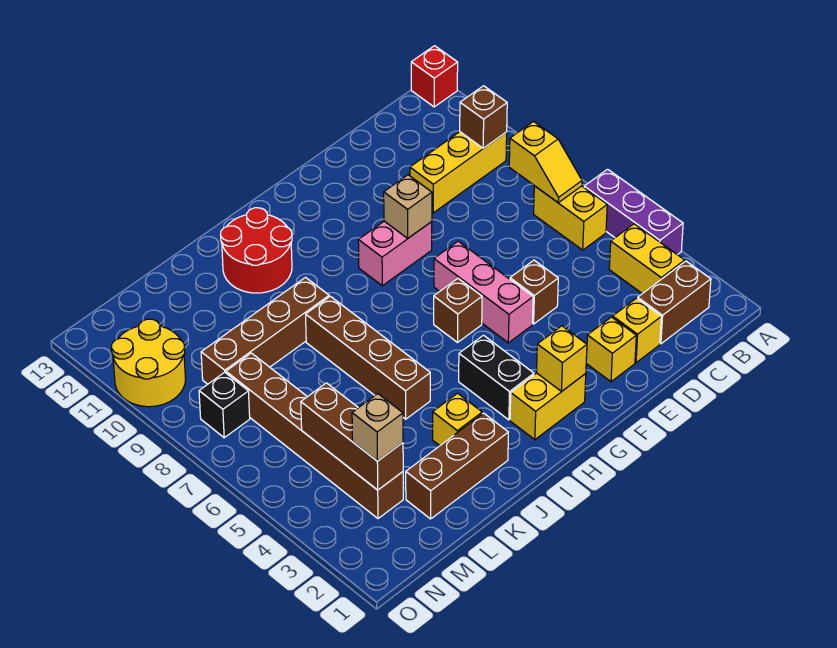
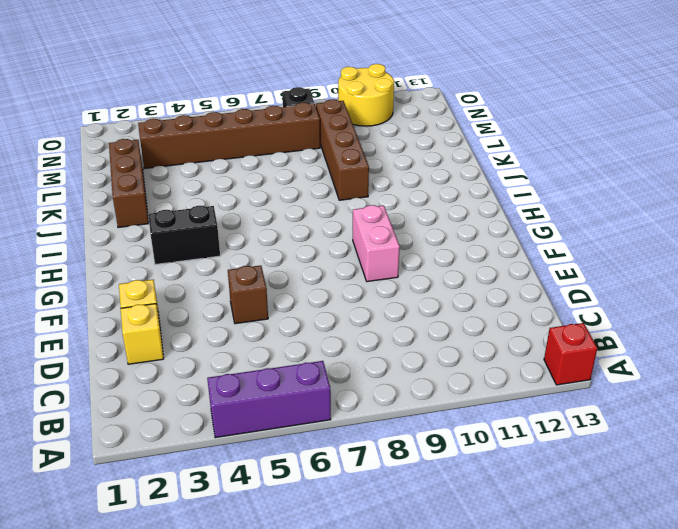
none -> brown 1x2 brick [638,261,711,344]
none -> yellow 1x2 brick [609,224,685,294]
none -> yellow 1x2 brick [534,186,607,250]

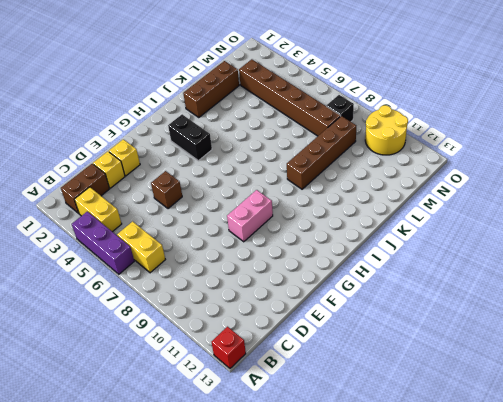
none -> yellow 1x3 brick [410,132,507,213]
none -> pink 1x3 brick [434,241,533,343]
none -> yellow 1x2 brick [510,373,586,440]

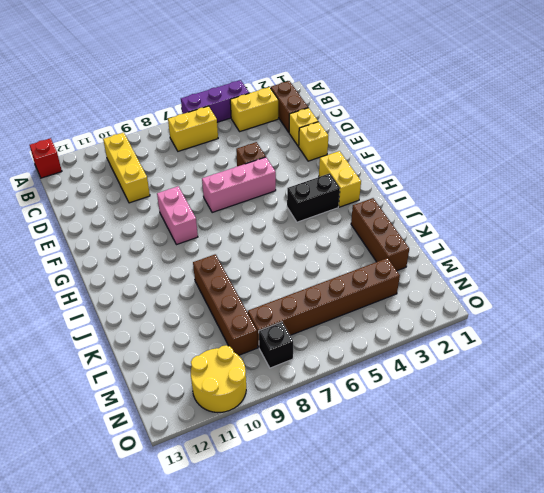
none -> brown 1x1 brick [434,279,482,342]
none -> red 2x2 round brick [221,208,292,293]
none -> yellow 1x1 brick [433,393,482,446]

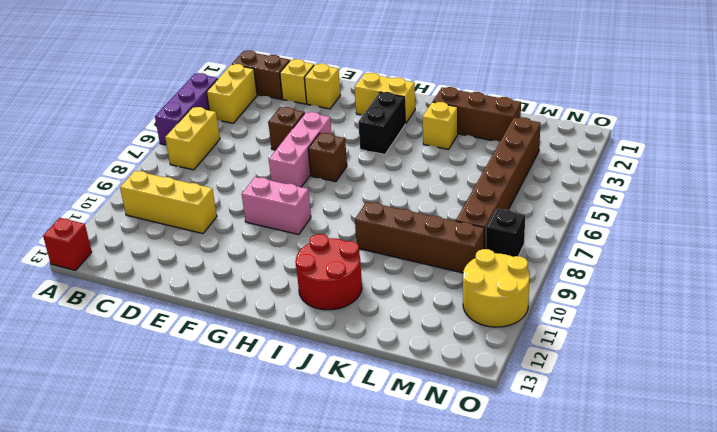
none -> brown 1x4 brick [306,296,430,419]
none -> yellow 1x2 slope [509,122,582,203]
none -> brown 1x1 brick [460,86,507,148]

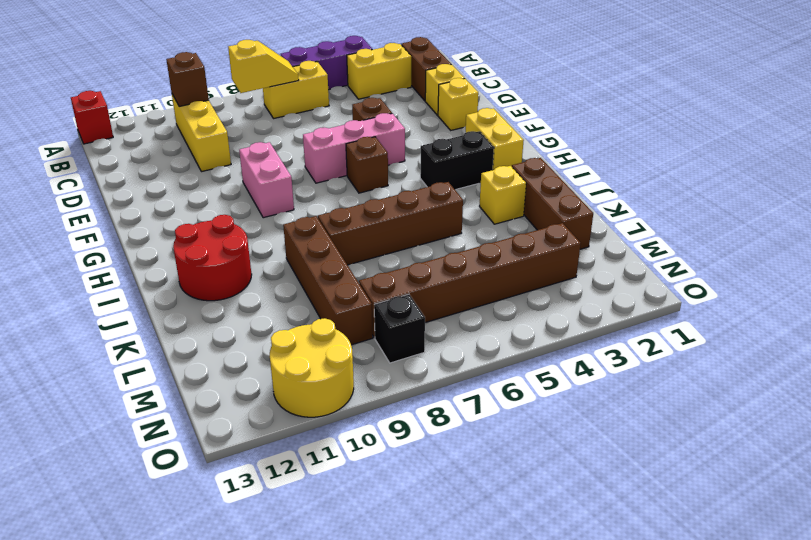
none -> tan 1x1 brick [384,175,432,238]
none -> yellow 1x1 brick [537,326,587,391]
none -> brown 1x3 brick [301,383,403,490]

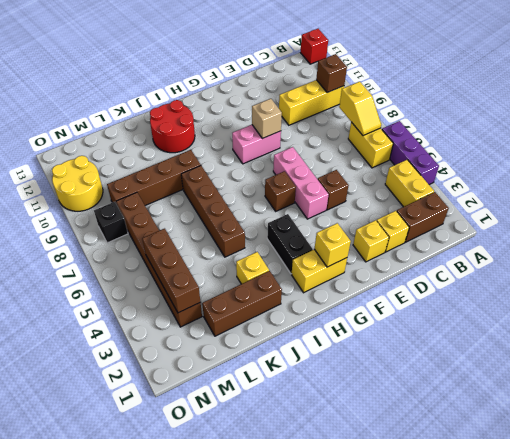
none -> tan 1x1 brick [352,394,403,461]

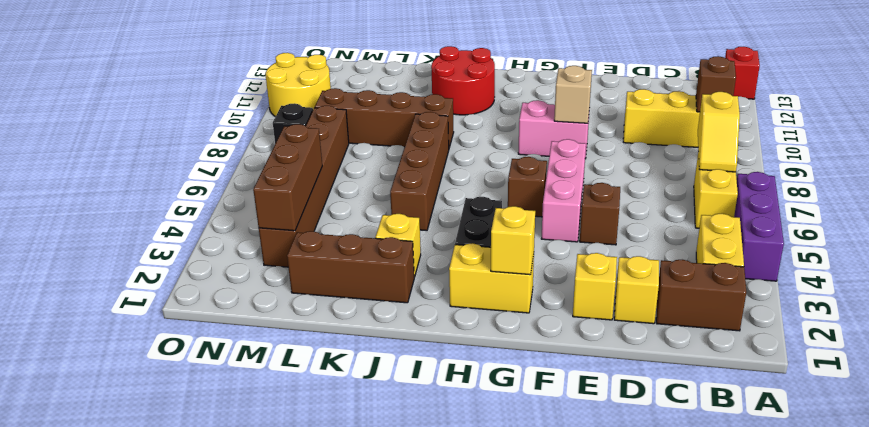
none -> tan 1x1 brick [352,394,403,461]

